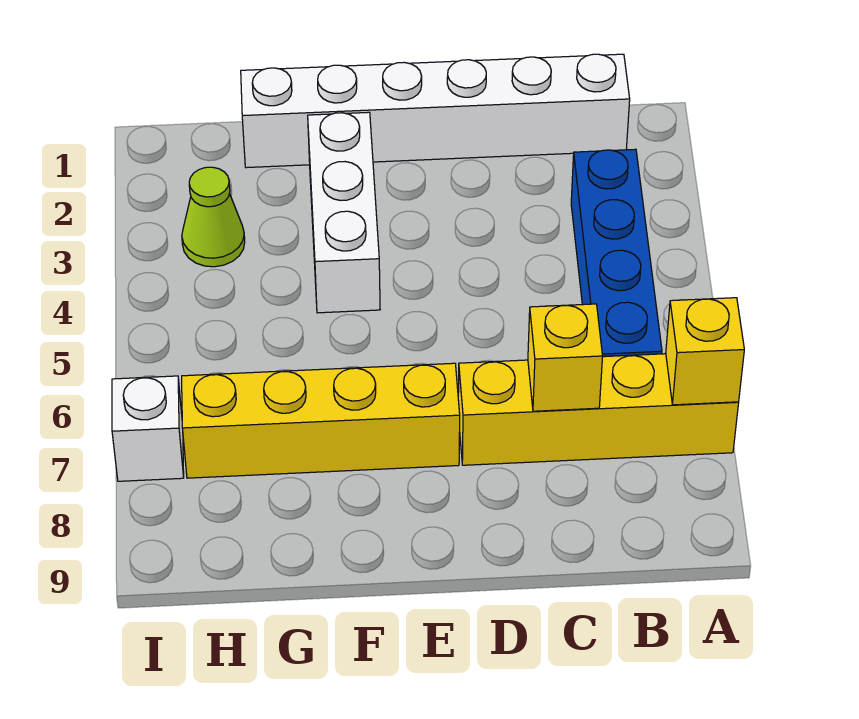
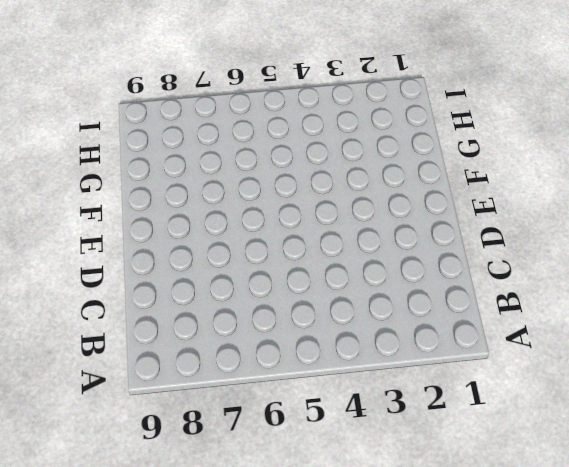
none -> yellow 1x4 brick [458,354,739,465]
none -> white 1x6 brick [241,54,630,168]

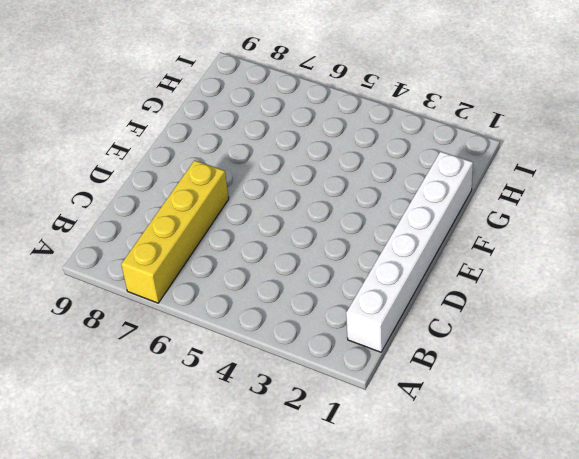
none -> blue 1x4 brick [571,149,662,357]
none -> yellow 1x4 brick [182,363,460,478]

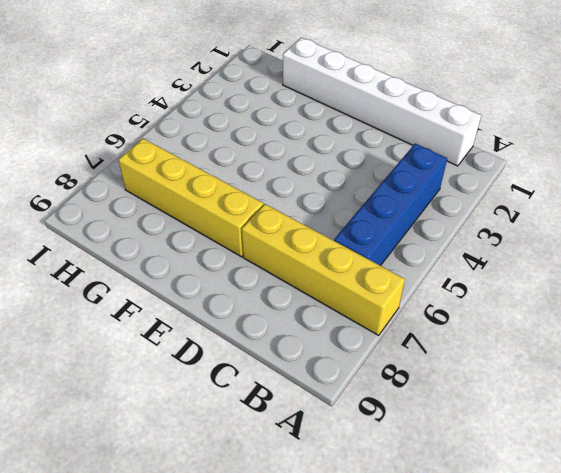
none -> white 1x3 brick [308,112,380,313]
none -> lime 1x1 cone [182,167,245,267]

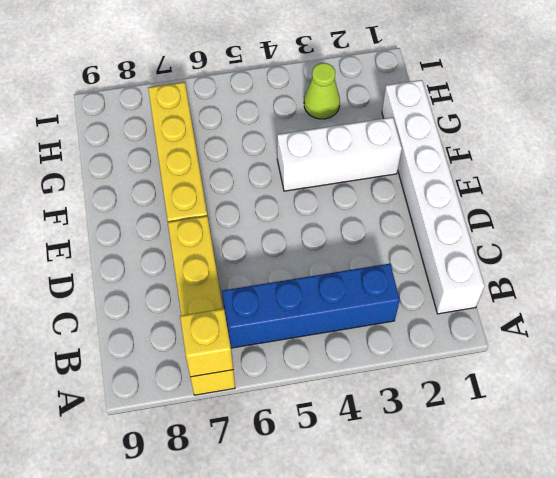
none -> white 1x1 brick [112,376,184,481]
none -> yellow 1x1 brick [528,304,603,411]

